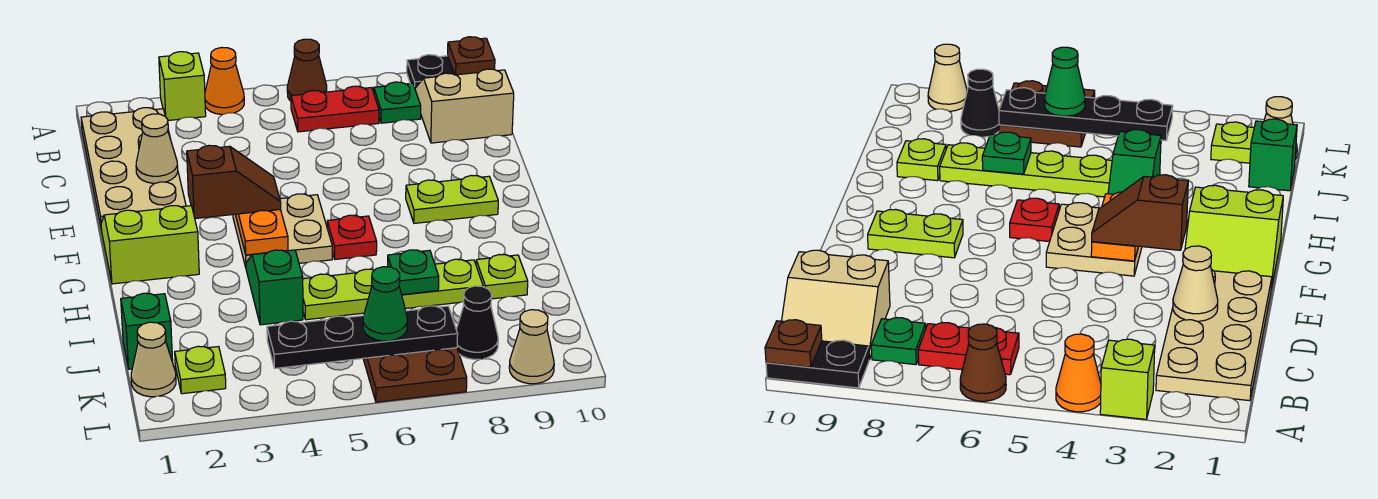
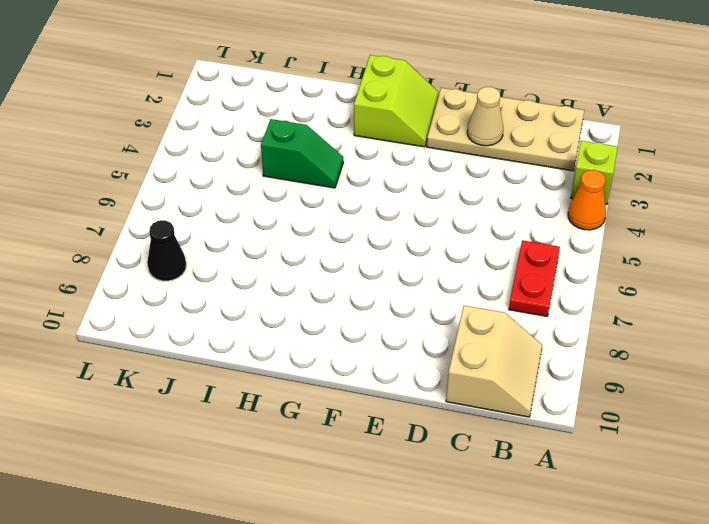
none -> brown 1x1 cone [287,39,327,101]
none -> black 1x2 plate [407,55,454,88]
none -> green 1x1 plate [374,82,421,123]

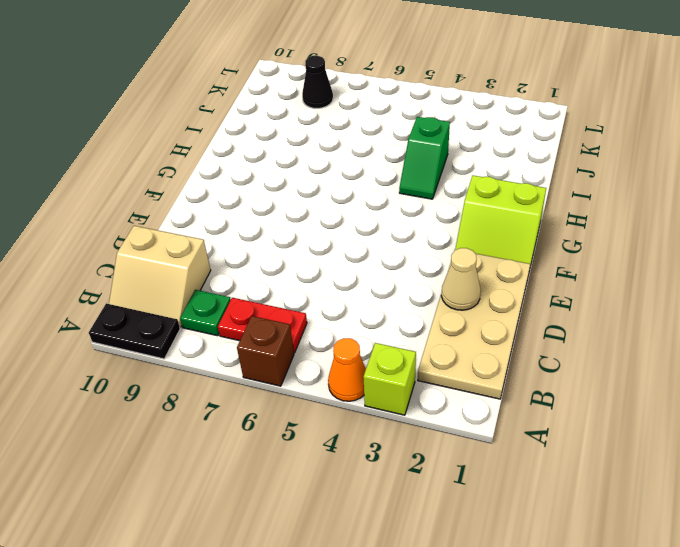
brown 1x1 brick [237,316,294,386] -> brown 1x1 cone [287,39,327,101]
none -> tan 2x2 plate [233,194,332,267]
none -> lime 1x2 plate [406,175,498,223]
none -> red 1x1 plate [327,215,377,259]

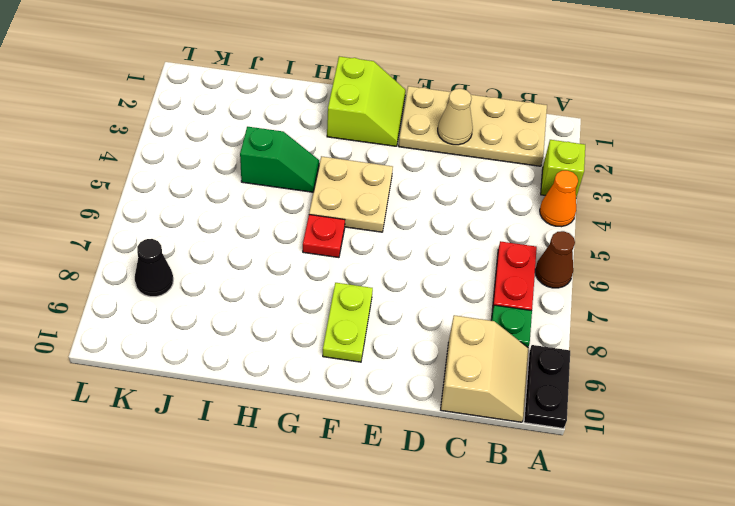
none -> lime 1x4 plate [303,259,483,320]
none -> lime 1x1 plate [476,255,528,299]
none -> green 1x1 brick [121,293,173,369]

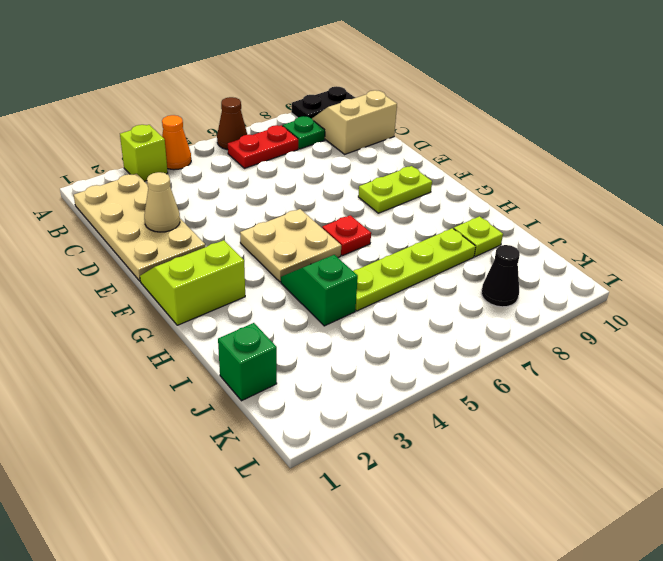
none -> tan 1x1 cone [131,322,176,397]
none -> lime 1x1 plate [175,346,226,394]
none -> brown 2x2 plate [363,348,467,402]

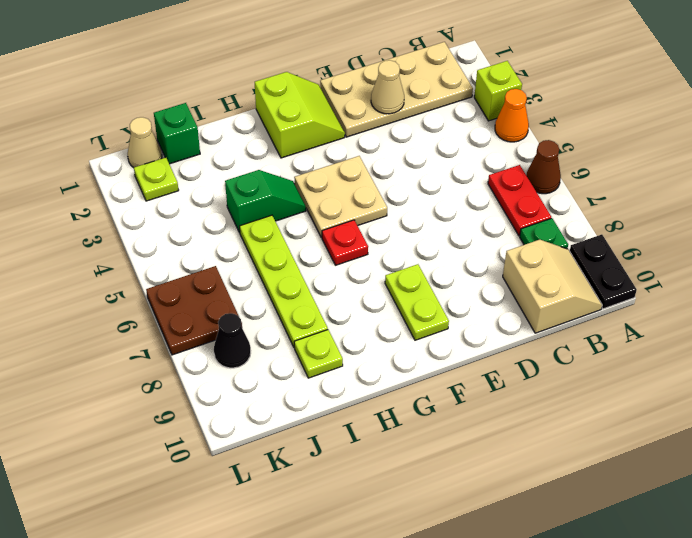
none -> tan 1x1 cone [509,310,554,384]
none -> brown 1x1 plate [448,37,495,75]
none -> orange 1x2 plate [235,209,288,255]

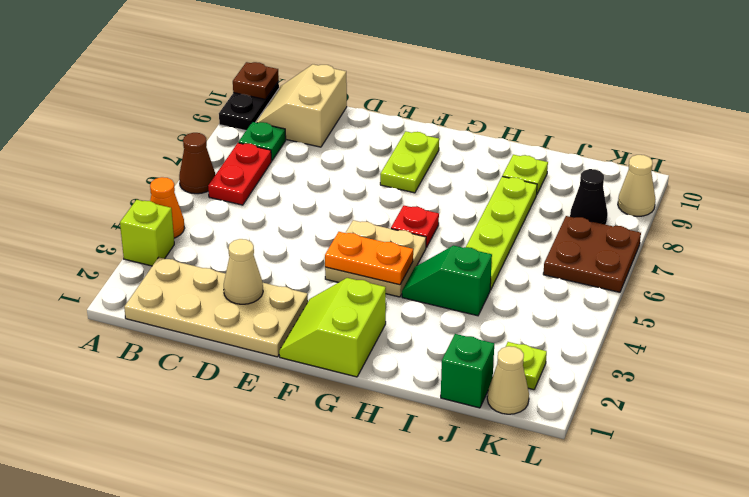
none -> green 1x1 plate [388,250,439,295]
none -> black 1x4 plate [267,306,458,368]
none -> brown 1x2 slope [187,145,281,219]

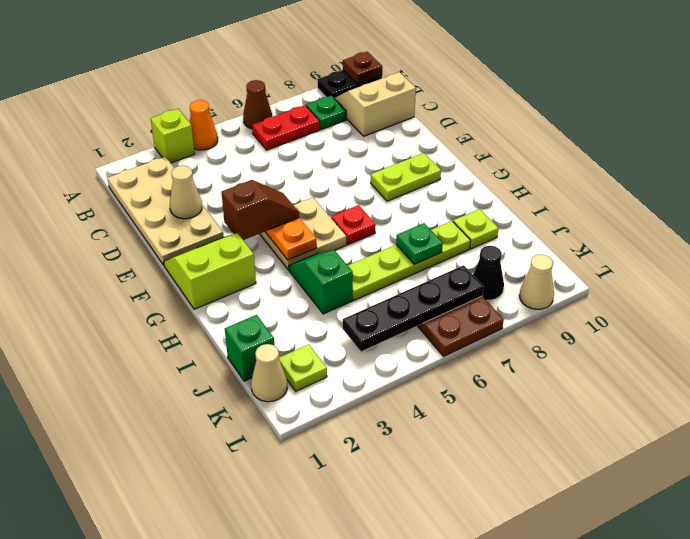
none -> green 1x1 cone [363,267,407,341]

